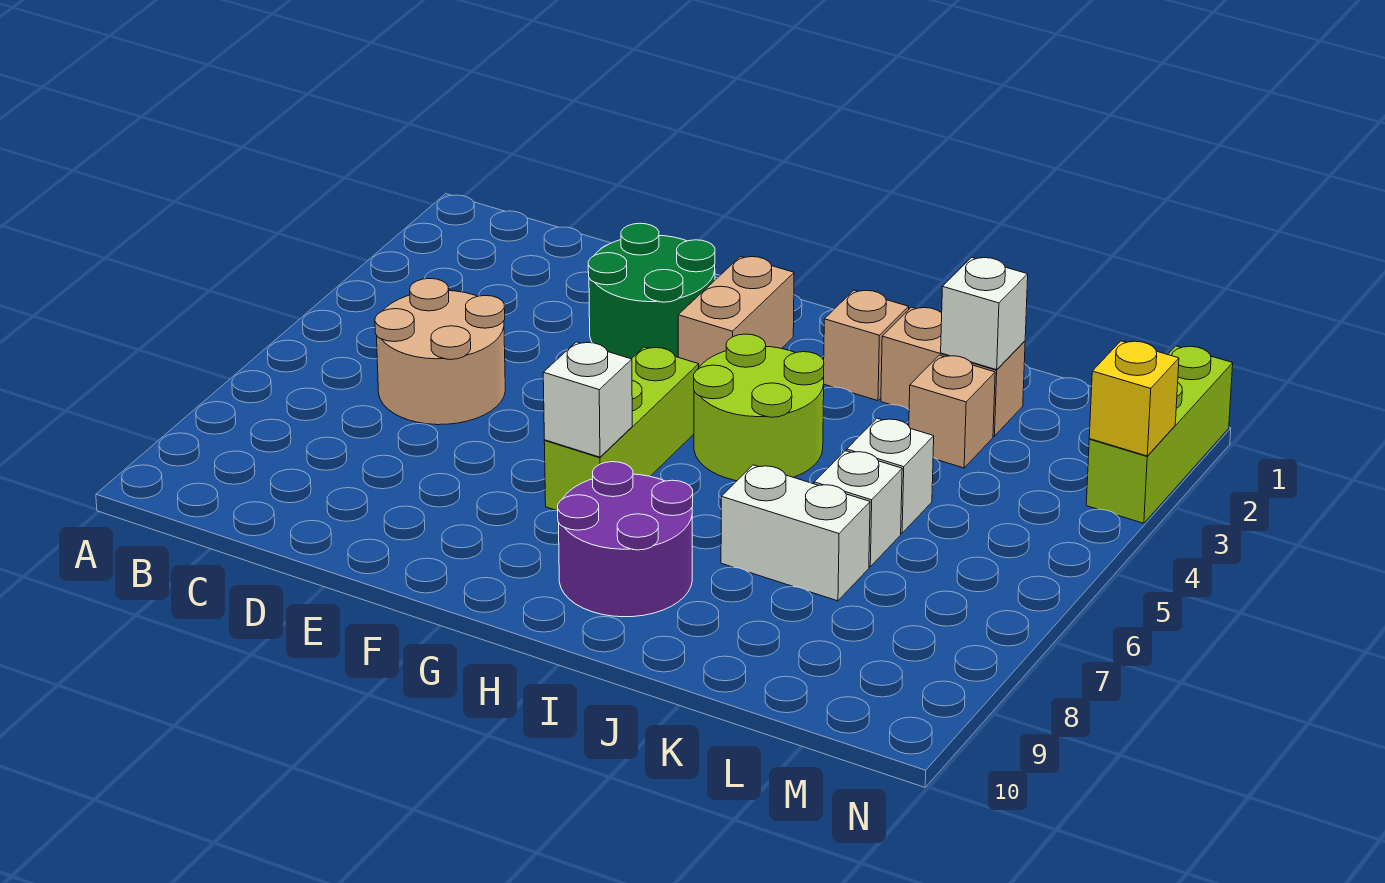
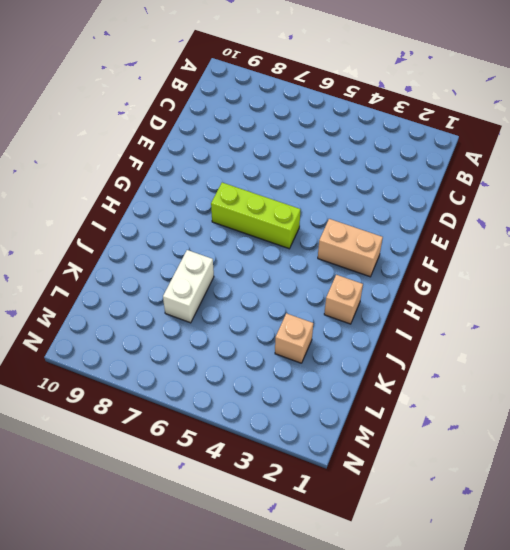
none -> tan 2x2 round brick [375,279,505,425]
none -> green 2x2 round brick [588,223,715,359]
none -> lime 2x2 round brick [694,334,824,481]

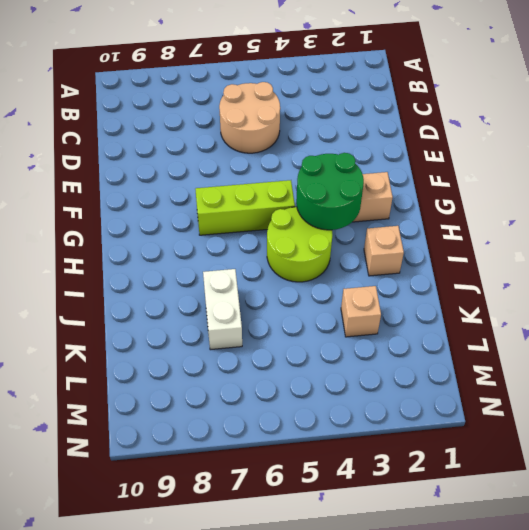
green 2x2 round brick [296,153,364,230] -> green 2x2 round brick moved to [588,223,715,359]
none -> purple 2x2 round brick [558,462,693,617]
none -> tan 1x2 brick [881,307,1025,436]
none -> white 1x1 brick [847,418,934,533]

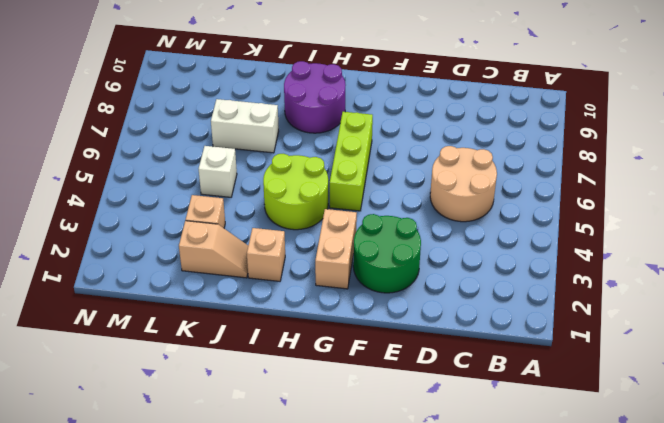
tan 1x2 slope [179,221,248,278] -> tan 1x2 brick [881,307,1025,436]
none -> white 1x1 brick [814,451,902,567]
none -> lime 1x3 brick [1086,346,1233,523]
none -> white 1x1 brick [543,342,632,457]

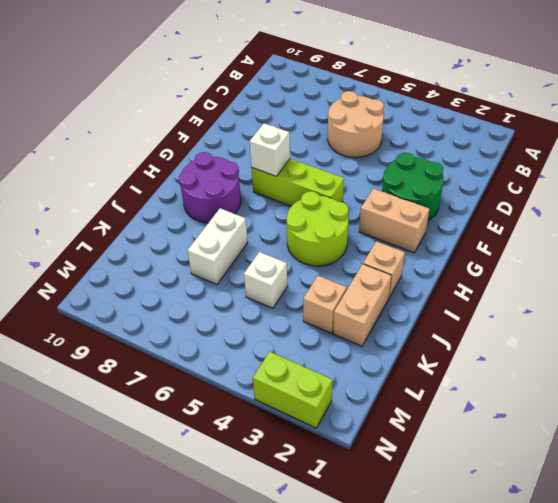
lime 1x2 brick [253,352,333,428] -> lime 1x3 brick [1086,346,1233,523]
none -> white 1x1 brick [814,451,902,567]
none -> white 1x1 brick [941,257,1028,370]
none -> yellow 1x1 brick [1089,341,1179,456]

